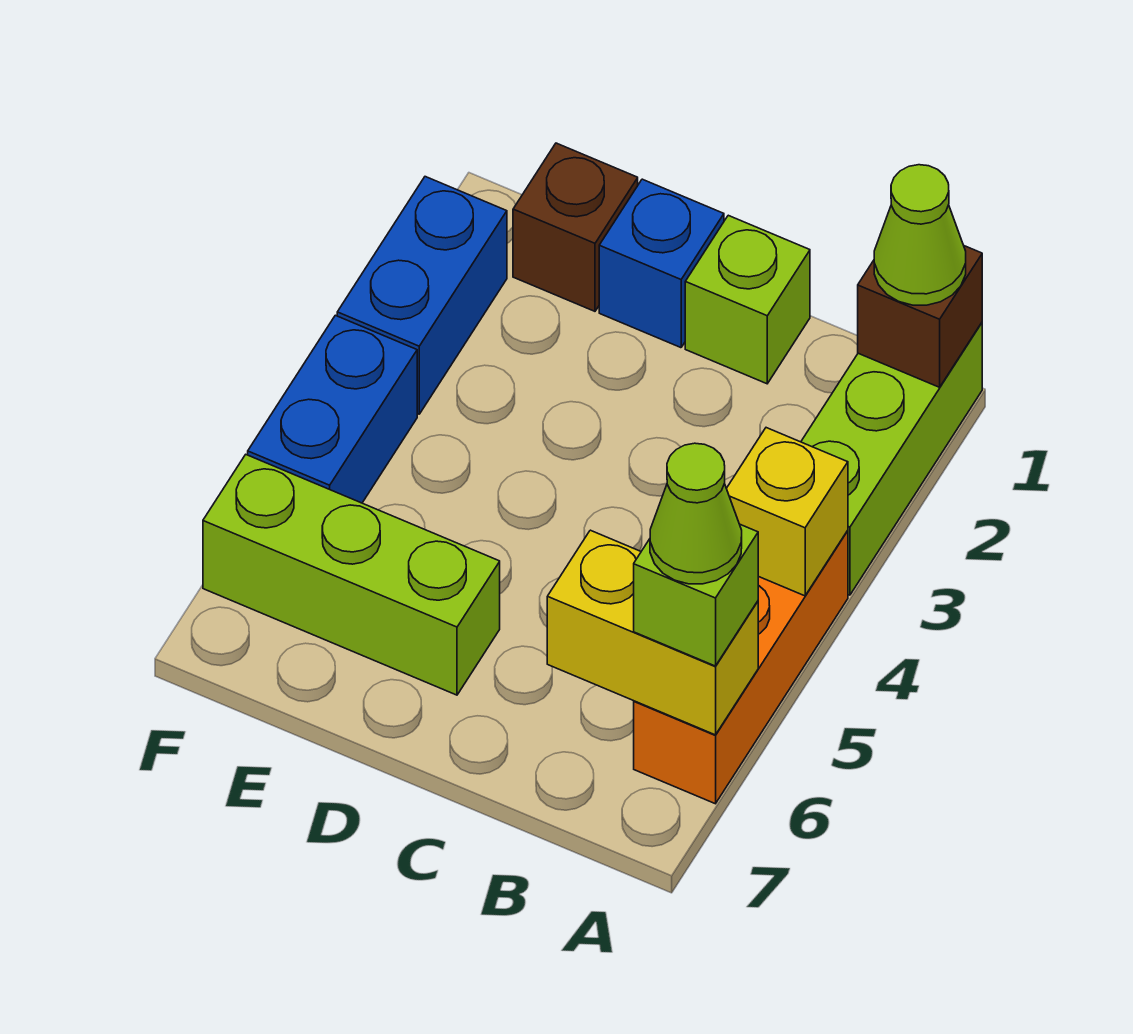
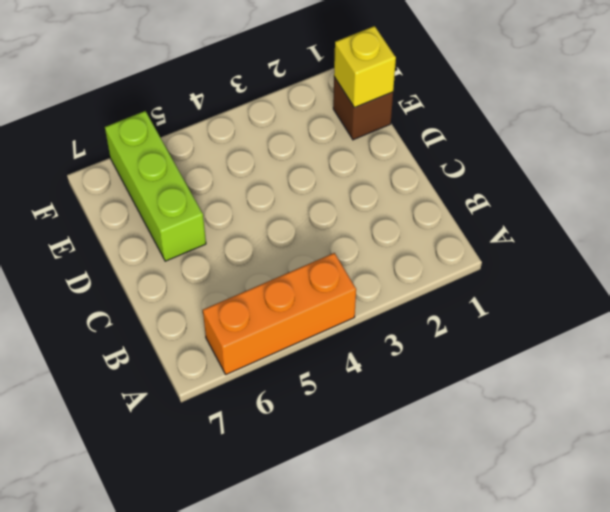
yellow 1x1 brick [334,26,396,108] -> yellow 1x1 brick moved to [726,428,848,596]
none -> lime 1x3 brick [801,323,982,595]
none -> lime 1x1 brick [685,215,810,384]
none -> blue 1x1 brick [599,179,724,348]

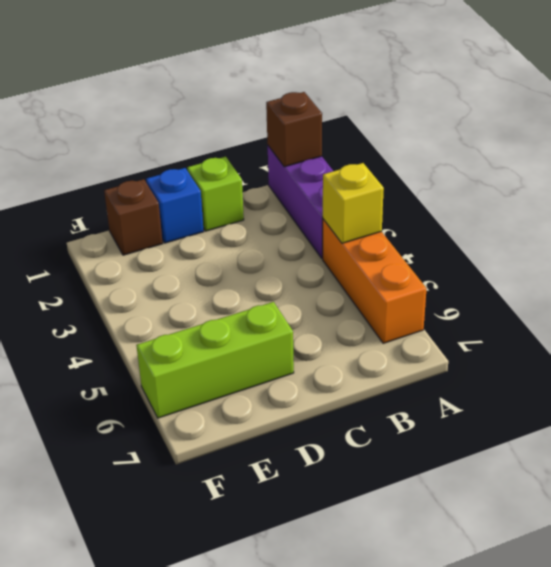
purple 1x3 brick [268,146,333,258] -> lime 1x3 brick [801,323,982,595]
none -> blue 1x2 brick [337,177,507,414]
none -> blue 1x2 brick [248,315,417,503]
none -> yellow 1x2 brick [547,530,758,735]

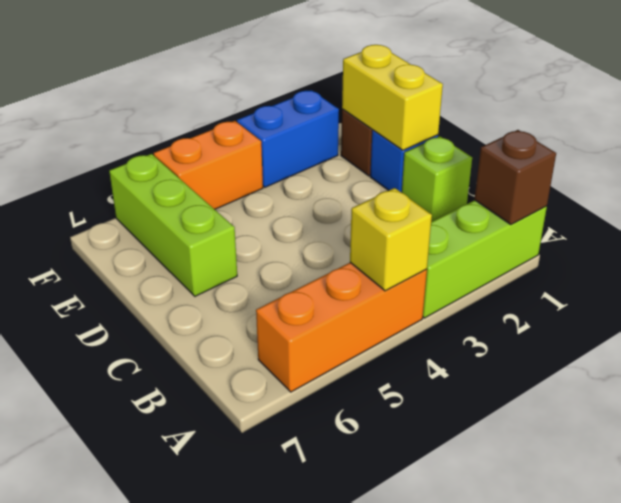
yellow 1x2 brick [342,45,443,150] -> yellow 1x2 brick moved to [547,530,758,735]
orange 1x2 brick [154,121,263,209] -> blue 1x2 brick [248,315,417,503]
none -> lime 1x1 cone [874,165,966,305]
none -> lime 1x1 brick [634,525,758,666]
none -> lime 1x1 cone [650,443,742,584]

